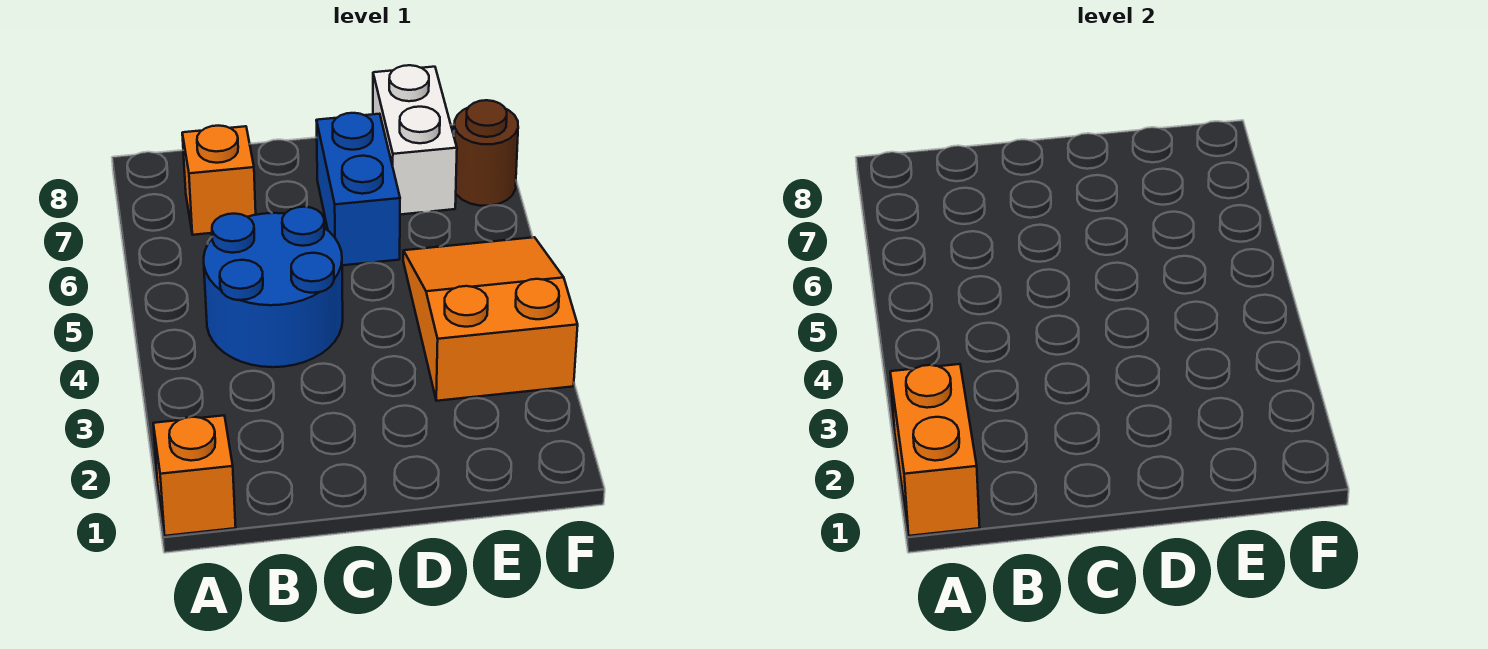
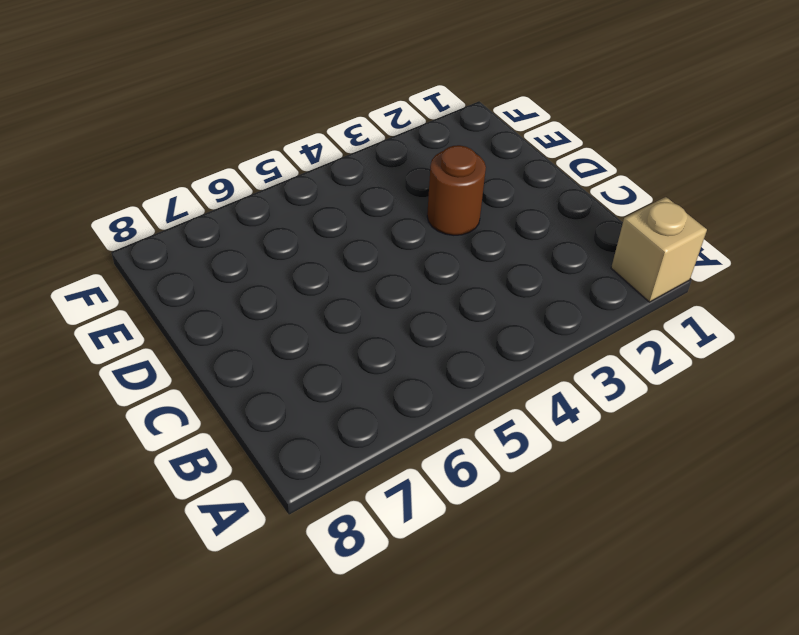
tan 1x1 brick [611,197,707,302] -> orange 1x1 brick [153,415,236,536]
brown 1x1 round brick [427,145,486,235] -> brown 1x1 round brick moved to [454,100,518,206]
none -> blue 2x2 round brick [204,207,343,367]
none -> orange 1x1 brick [182,126,256,235]

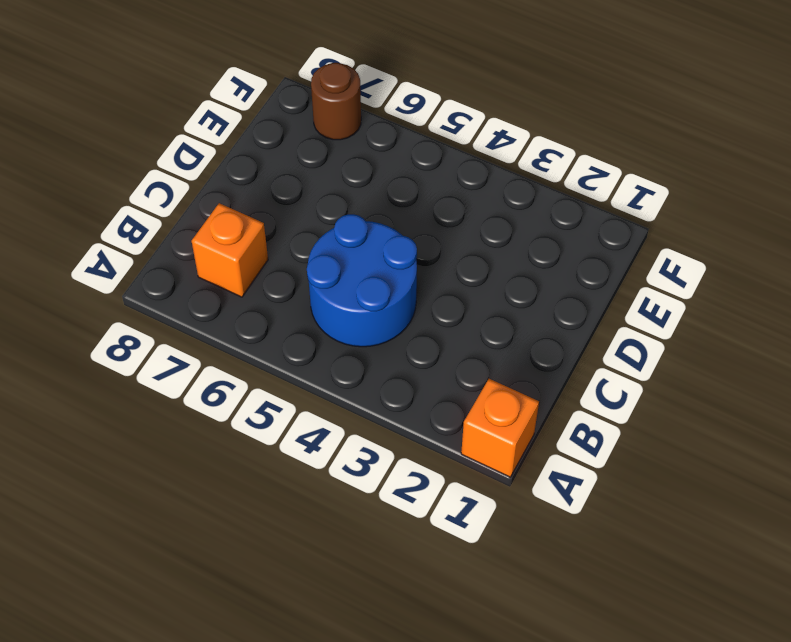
none -> blue 1x2 brick [316,113,400,265]
none -> orange 2x3 slope [403,237,578,401]

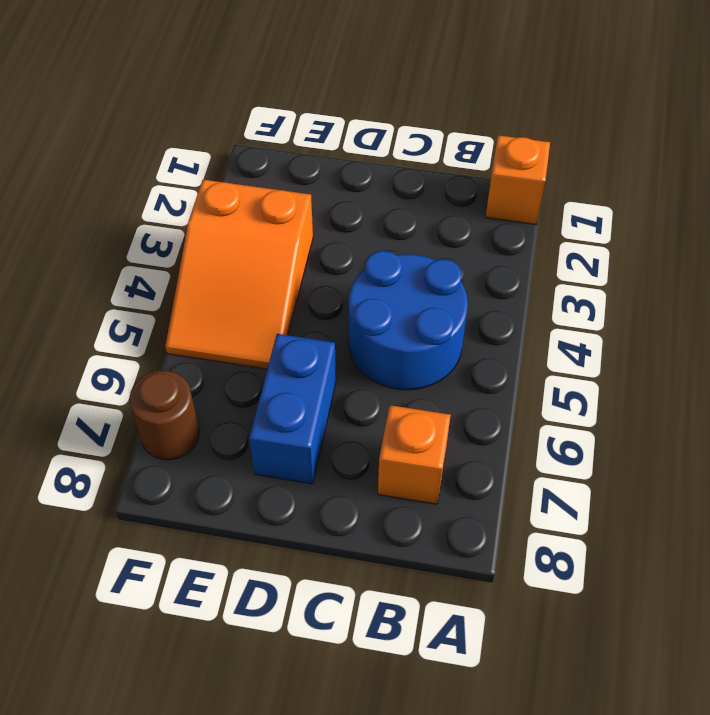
none -> white 1x2 brick [373,65,457,214]
none -> orange 1x2 brick [890,364,980,536]

